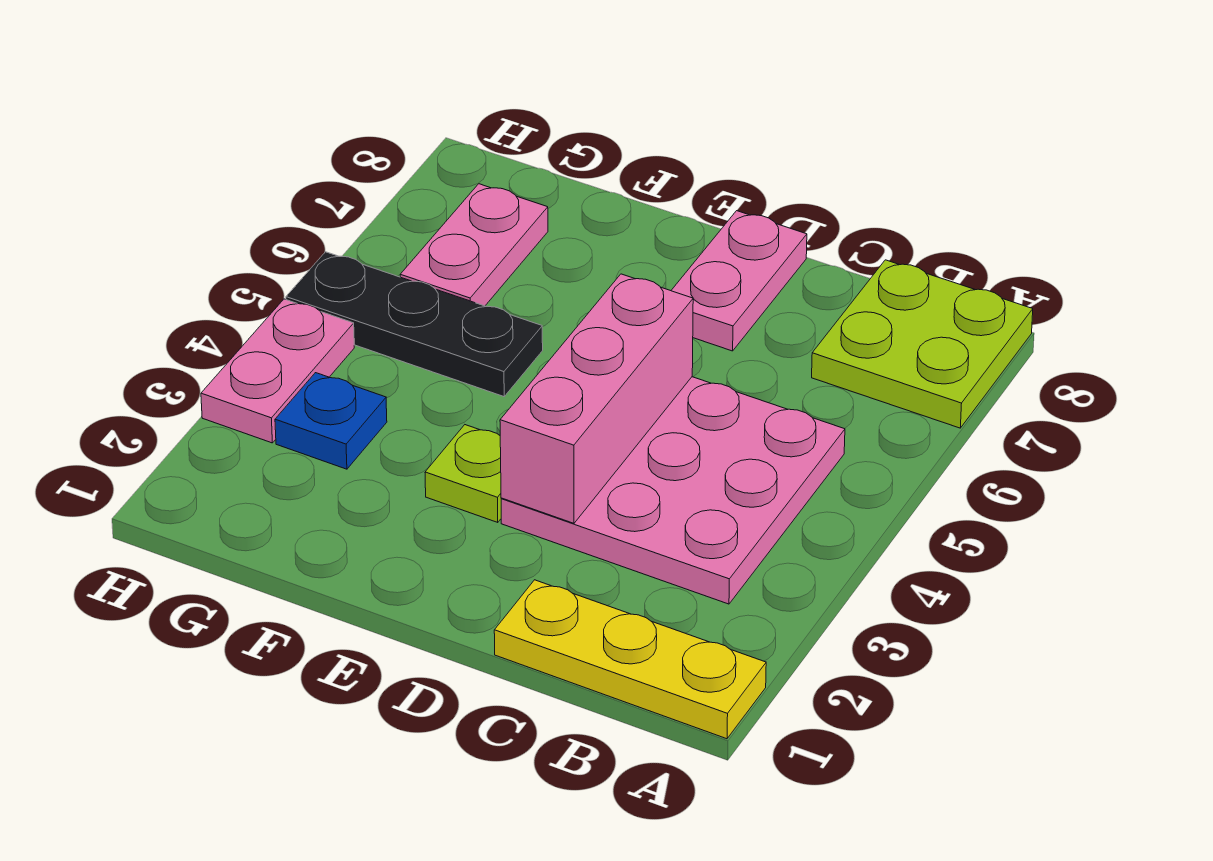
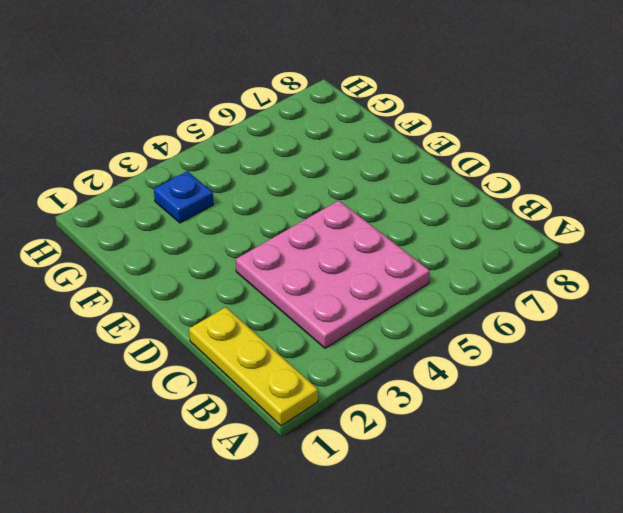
none -> lime 2x2 plate [812,260,1033,428]
none -> pink 1x2 plate [671,211,807,351]

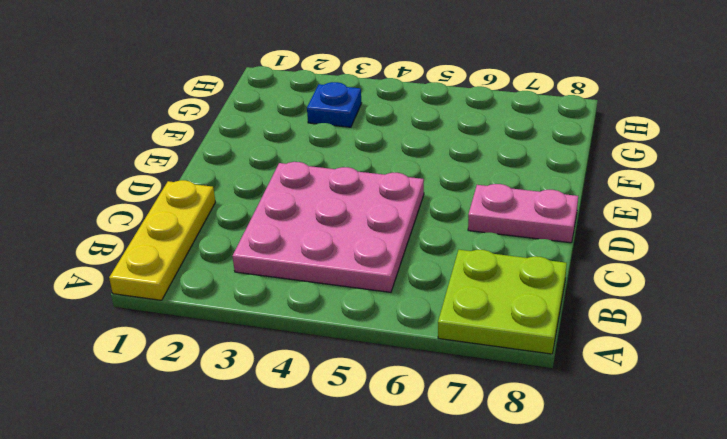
none -> lime 1x1 plate [425,425,501,523]
none -> black 1x3 plate [286,252,543,397]

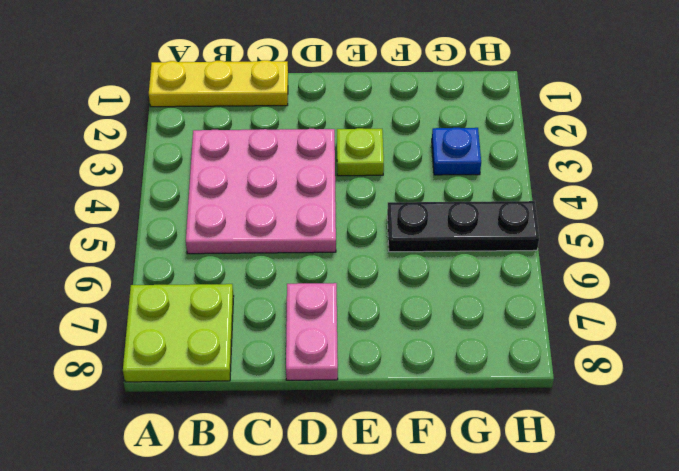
none -> pink 1x2 plate [400,184,548,306]
none -> pink 1x2 plate [201,299,354,443]

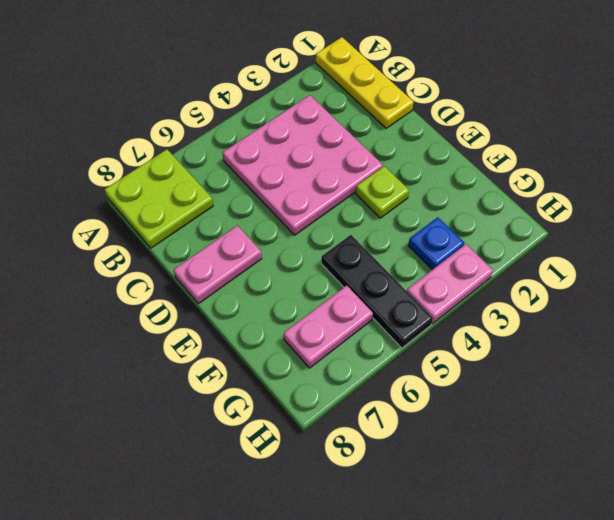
none -> pink 1x3 brick [500,274,693,523]

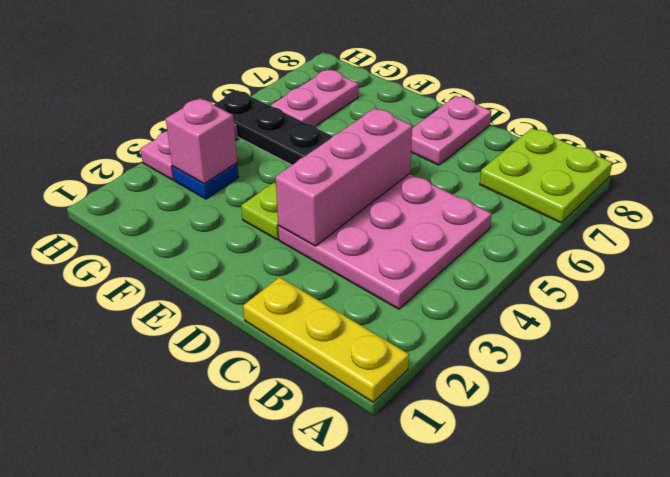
pink 1x1 brick [166,98,237,184] -> none

